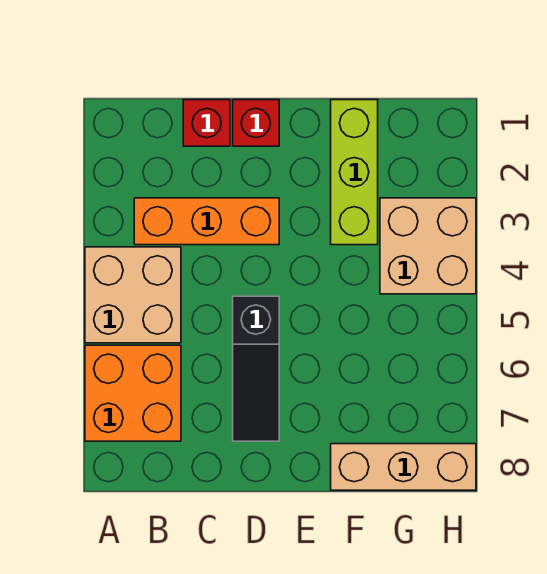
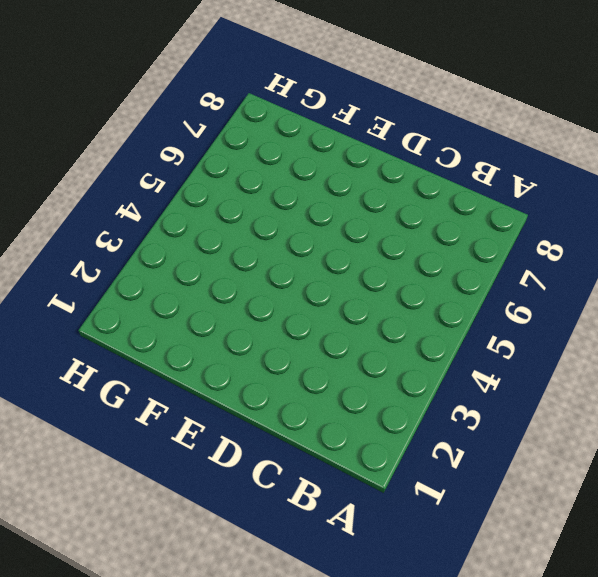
none -> tan 2x2 brick [85,247,181,343]
none -> orange 2x2 brick [85,345,181,441]

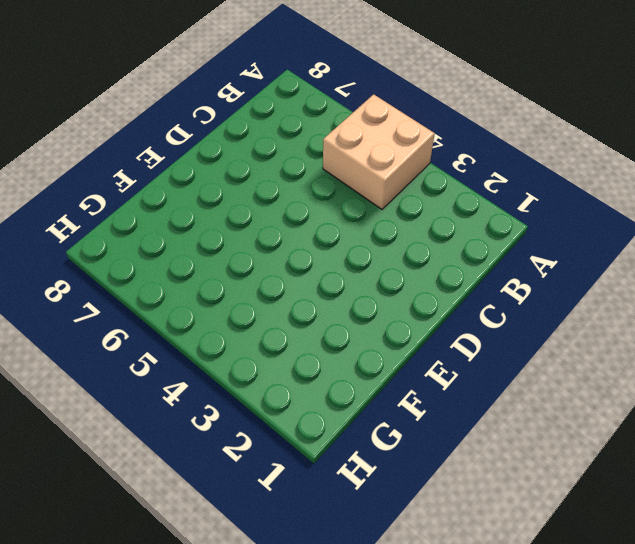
none -> orange 2x2 brick [85,345,181,441]
none -> orange 1x3 brick [134,198,279,245]

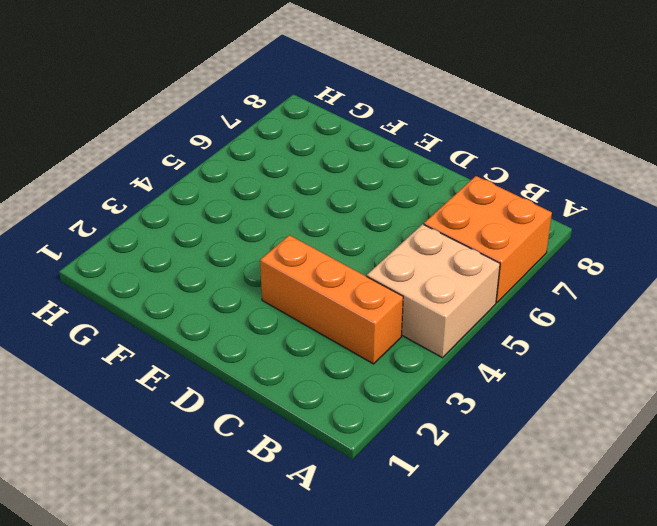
none -> red 1x1 brick [183,100,230,146]
none -> red 1x1 brick [233,100,279,146]

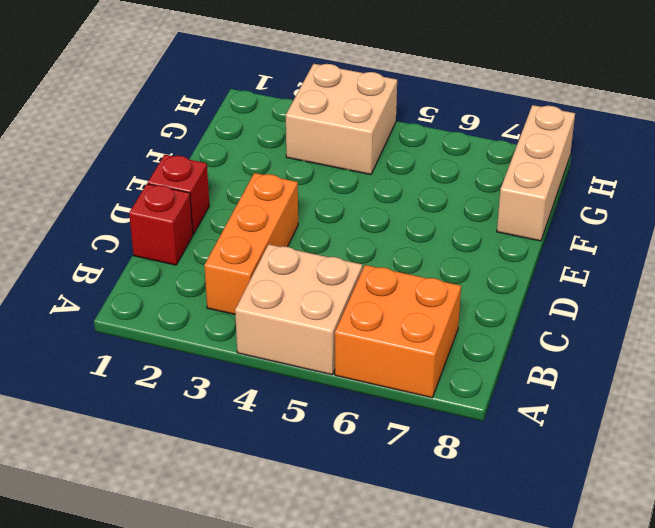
none -> black 1x3 slope [233,296,279,441]
none -> lime 1x3 brick [331,100,378,245]

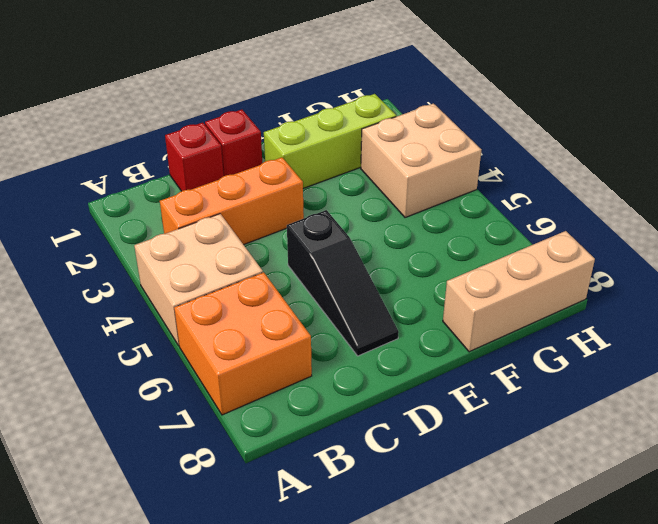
lime 1x3 brick [264,94,396,189] -> lime 1x3 brick turned to [331,100,378,245]

